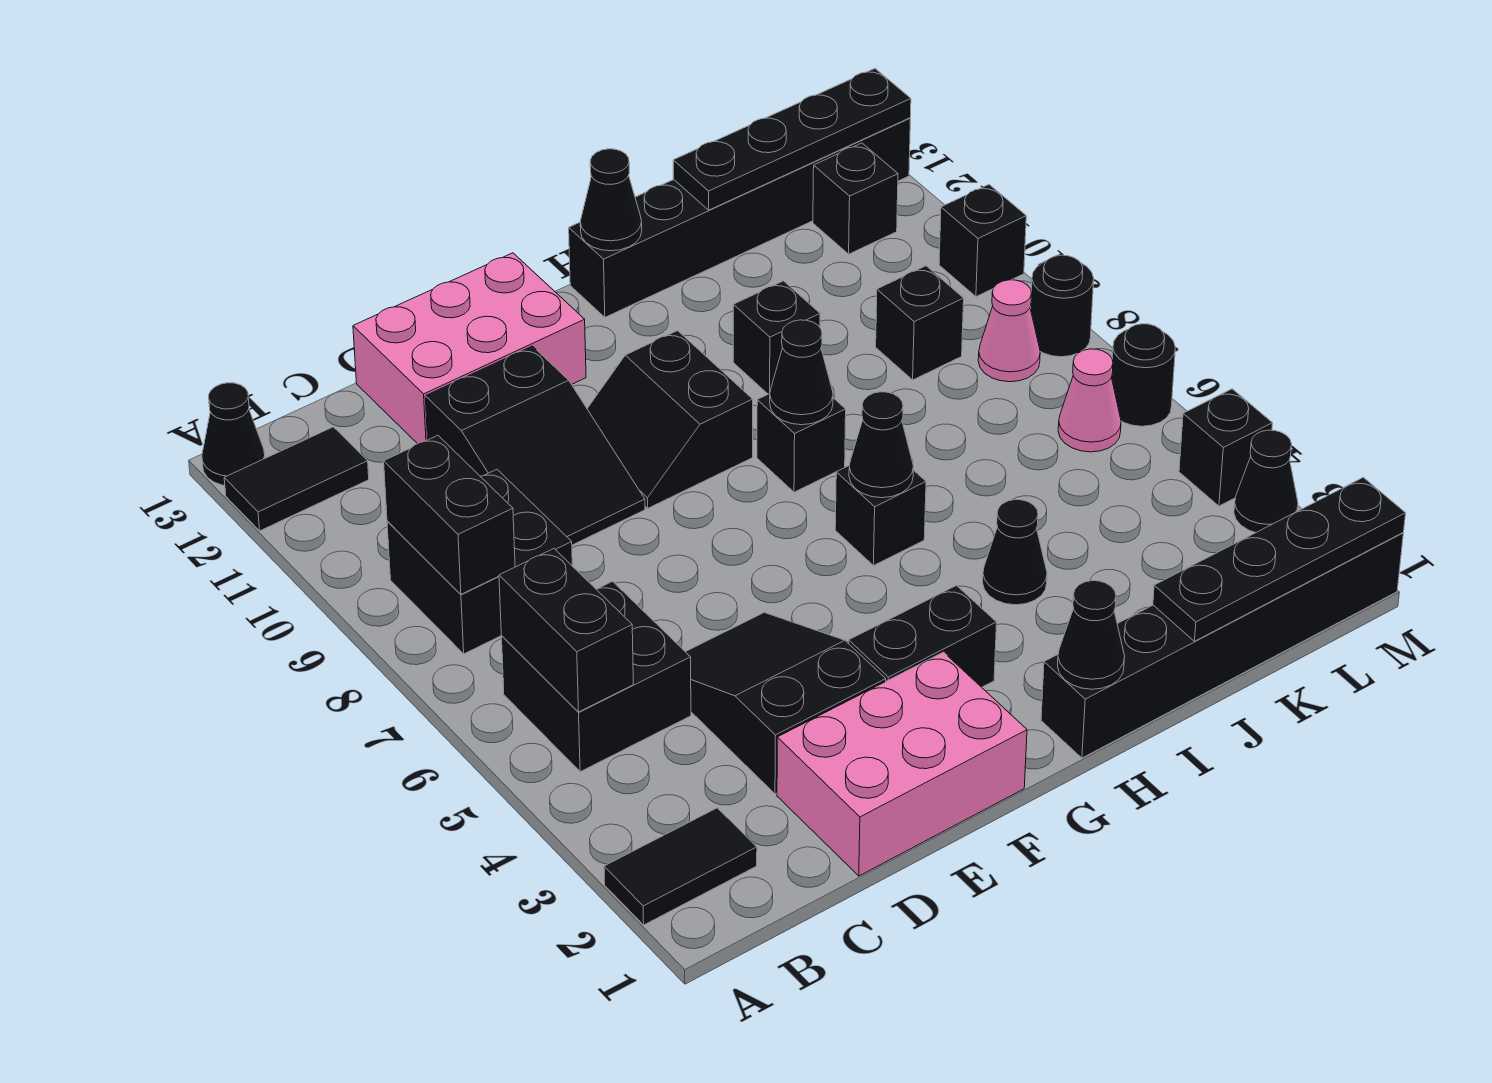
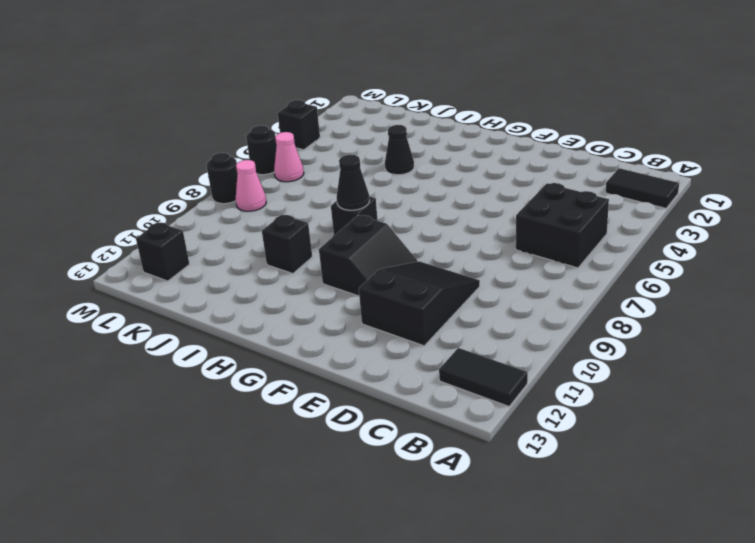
none -> black 1x1 cone [202,383,265,485]
none -> black 2x2 brick [387,469,572,654]
none -> pink 2x3 brick [777,652,1027,876]
none -> black 2x3 slope [686,612,886,794]

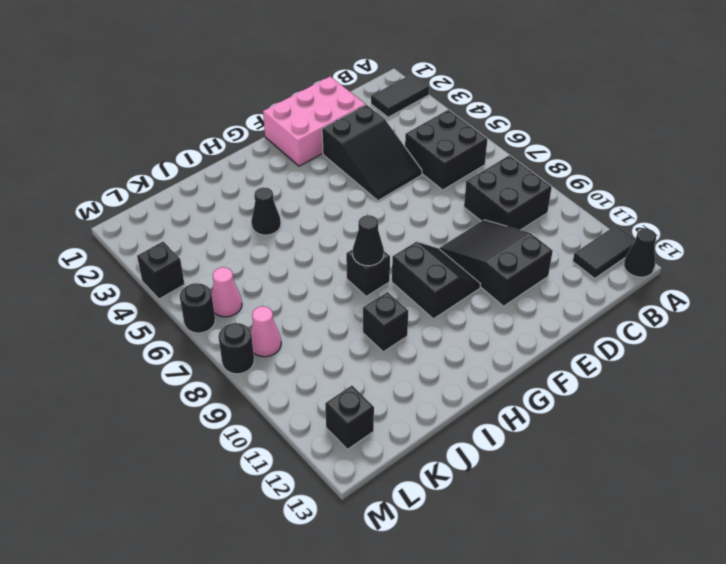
none -> pink 2x3 brick [353,253,586,444]
none -> black 1x2 brick [849,586,997,687]
none -> black 1x6 brick [1041,533,1403,758]
none -> black 1x1 brick [835,466,926,566]

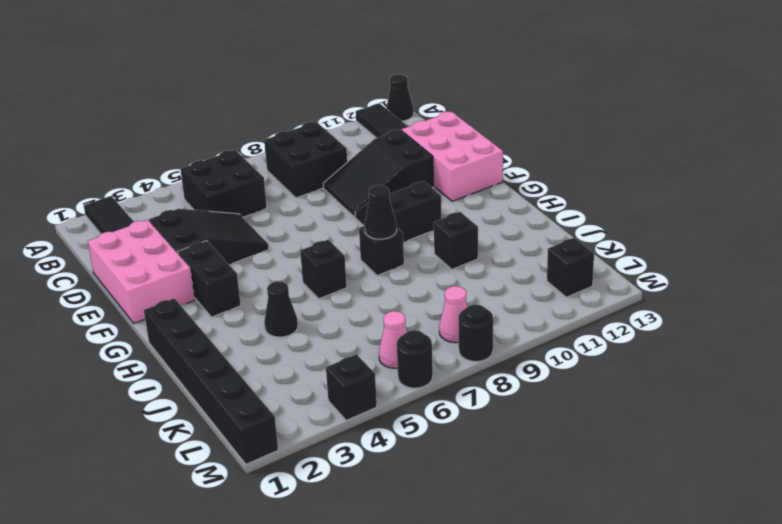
none -> black 1x6 brick [569,118,910,317]
none -> black 1x1 brick [876,266,964,380]
none -> black 1x1 cone [1234,430,1298,533]
none -> black 1x1 brick [939,185,1026,297]

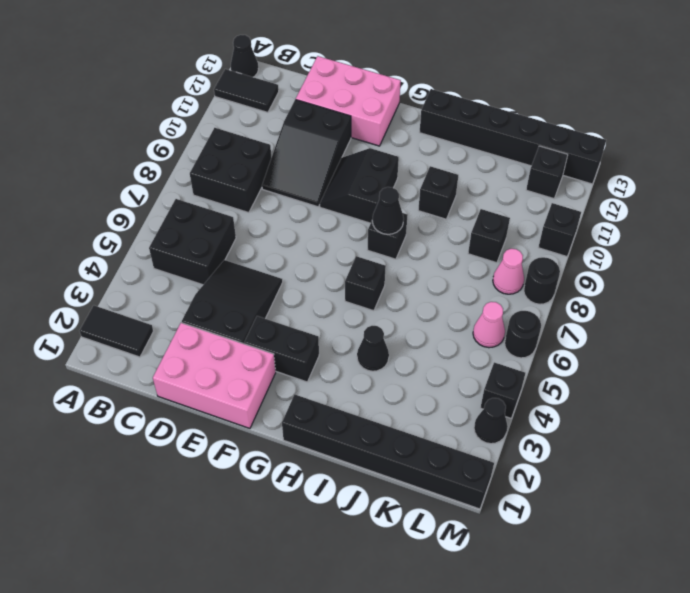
none -> black 1x2 brick [499,549,633,712]
none -> black 1x2 brick [384,435,515,594]
none -> black 1x1 cone [1058,581,1125,689]
none -> black 1x1 cone [849,392,914,498]

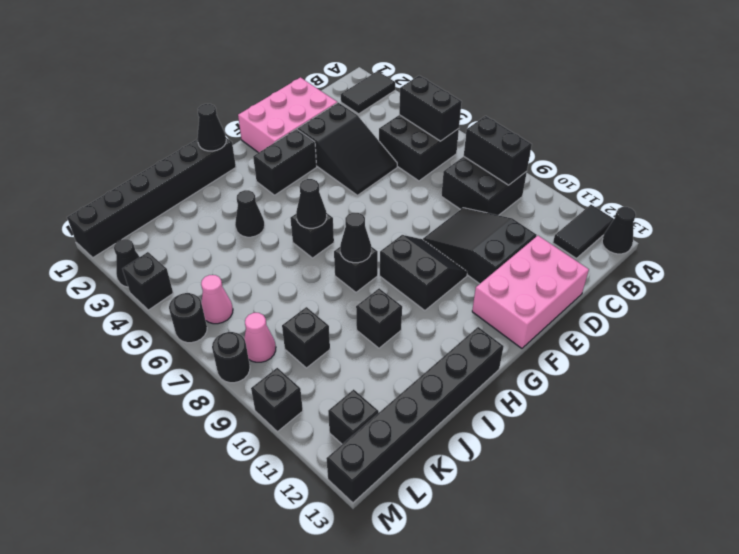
none -> black 1x1 cone [580,149,642,251]
none -> black 1x4 plate [1153,477,1406,641]
none -> black 1x4 plate [673,69,911,210]

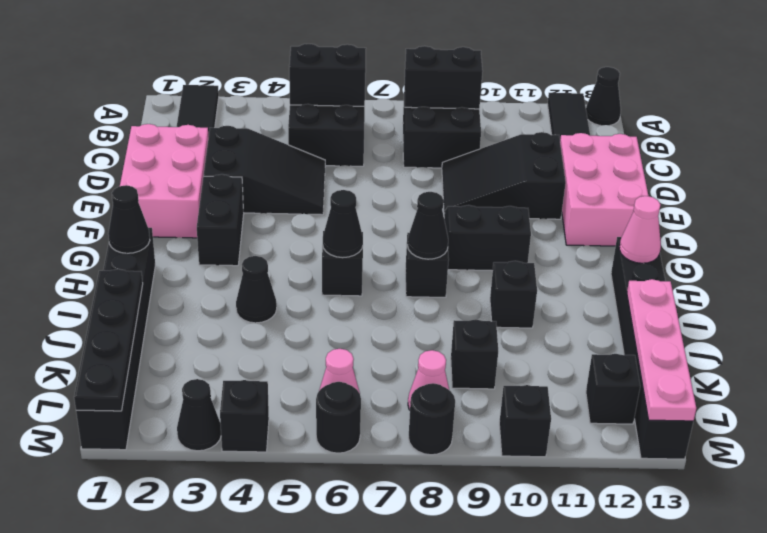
pink 1x1 cone [619,196,661,263] -> black 1x1 cone [580,149,642,251]
pink 1x4 plate [627,279,696,421] -> black 1x4 plate [673,69,911,210]

